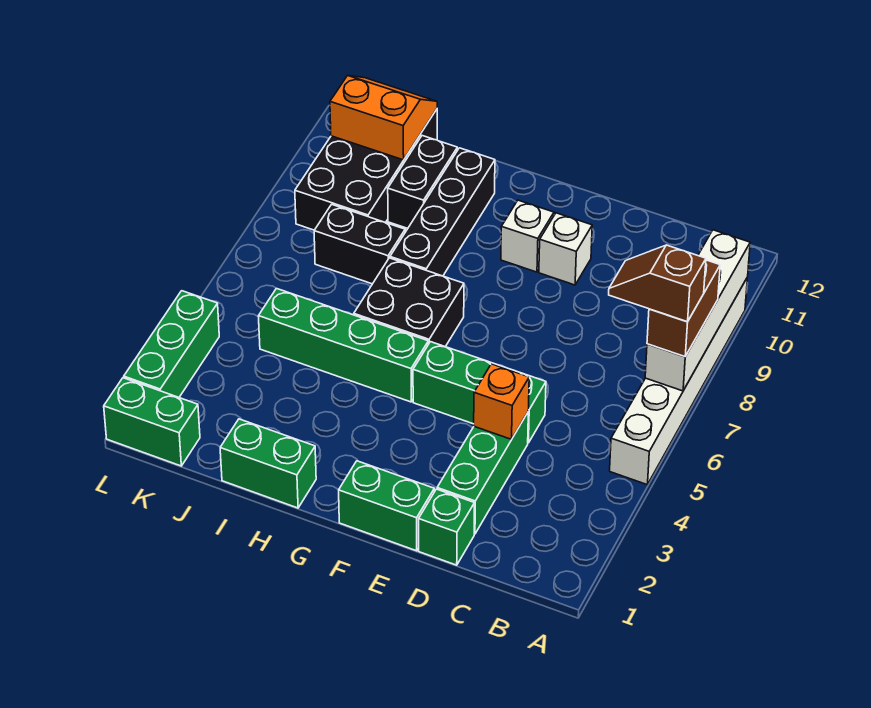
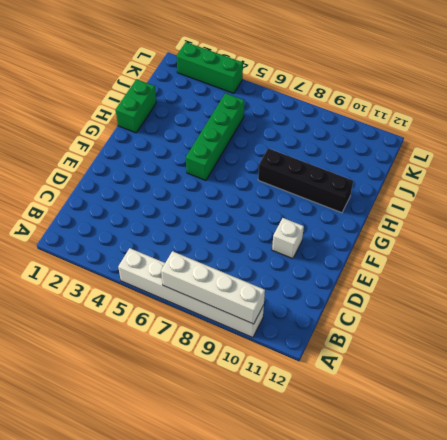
none -> green 1x1 brick [419,489,475,565]
none -> green 1x3 brick [437,413,528,534]
none -> green 1x3 brick [413,342,546,443]

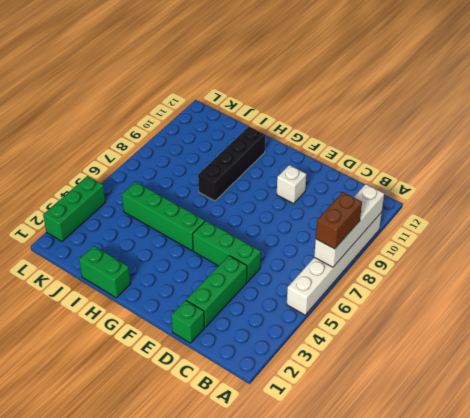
none -> green 1x2 brick [339,461,434,551]
none -> white 1x1 brick [501,200,554,272]
none -> black 2x2 brick [354,258,464,347]

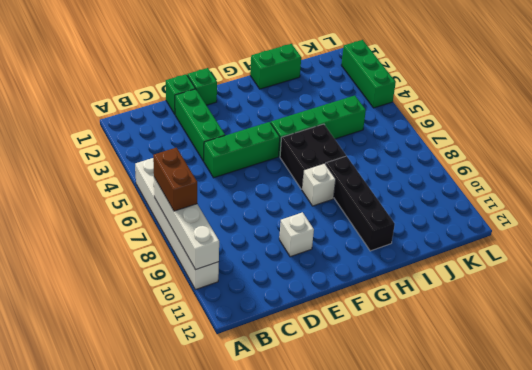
green 1x1 brick [187,68,217,105] -> green 1x2 brick [339,461,434,551]
white 1x1 brick [302,163,336,206] -> white 1x1 brick moved to [501,200,554,272]
none -> black 1x2 brick [314,204,405,284]
none -> black 1x2 brick [388,136,457,228]
none -> black 2x4 brick [295,109,437,230]

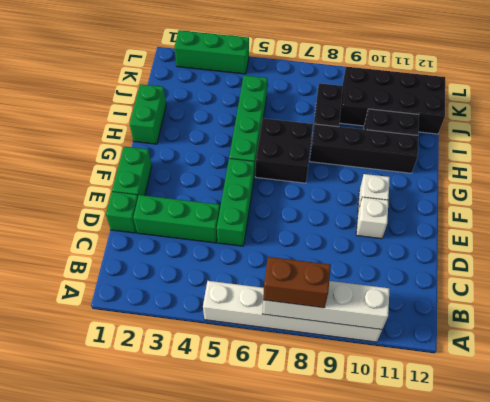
none -> green 1x2 brick [104,378,200,466]
none -> orange 1x1 brick [474,364,529,439]
none -> orange 2x2 slope [330,75,437,160]

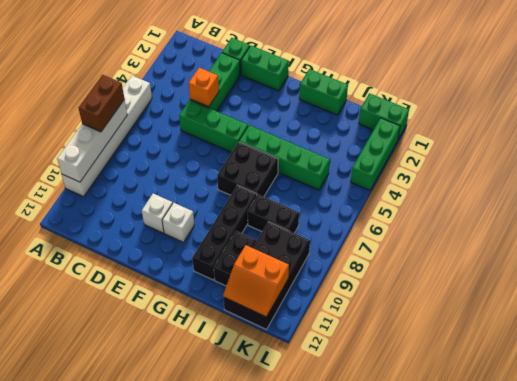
none -> brown 1x2 slope [609,245,706,322]

